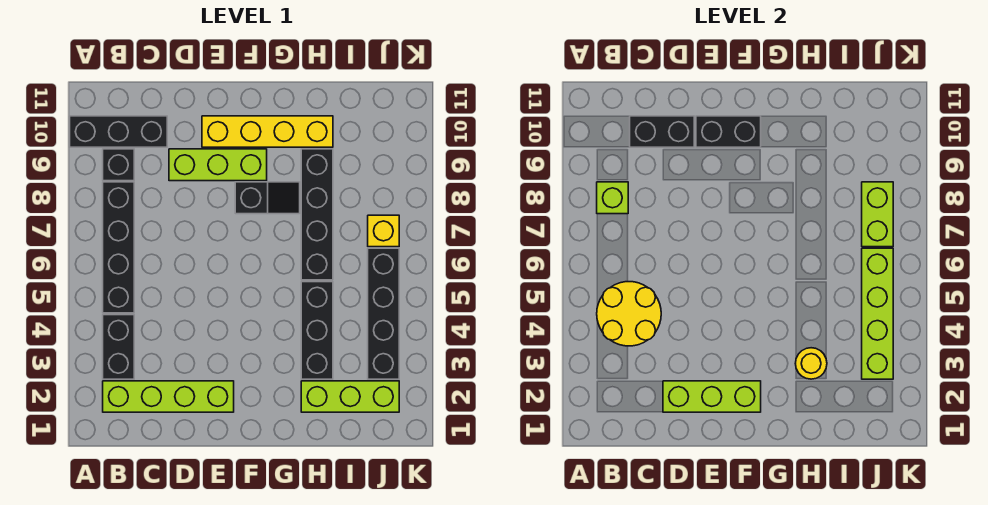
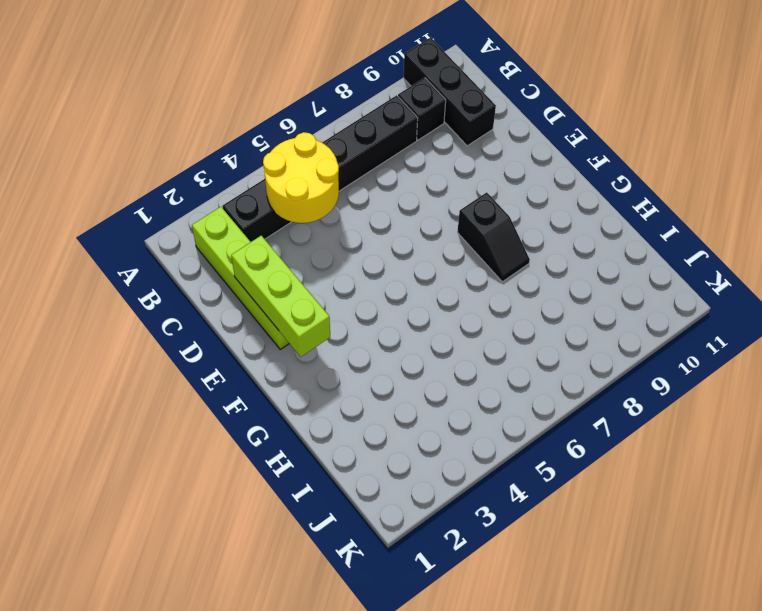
none -> lime 1x3 brick [169,149,267,181]
none -> yellow 1x4 brick [202,116,333,147]
none -> lime 1x3 brick [301,381,399,412]

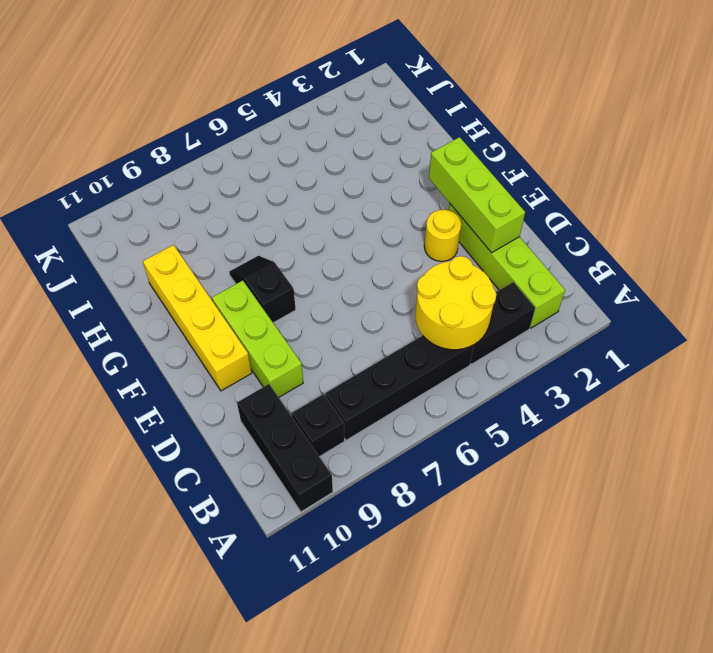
yellow 1x1 round brick [424,210,461,261] -> yellow 1x1 round brick moved to [795,348,827,379]
none -> lime 1x3 brick [301,381,399,412]
none -> black 1x3 brick [301,282,333,379]
none -> black 1x4 brick [301,149,333,280]

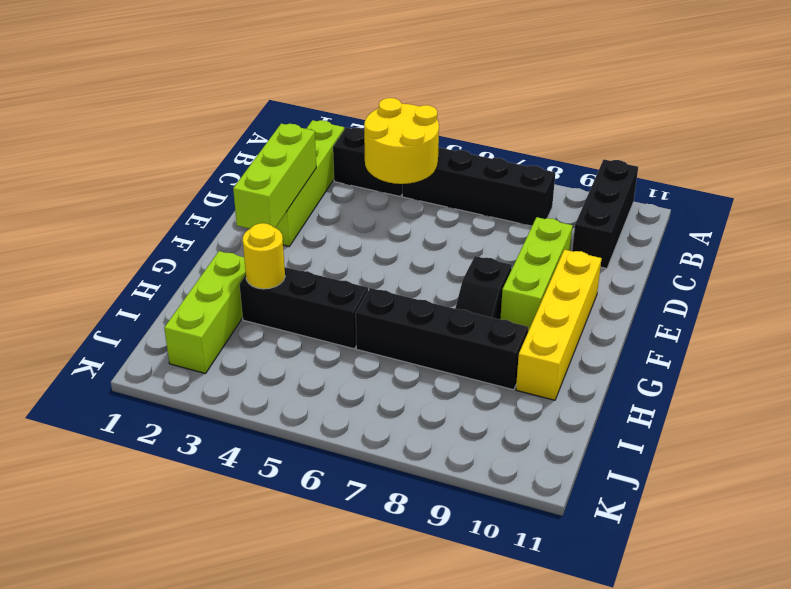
none -> black 1x1 brick [103,149,134,181]
none -> black 1x4 brick [368,248,399,379]
none -> yellow 1x1 brick [368,215,399,247]

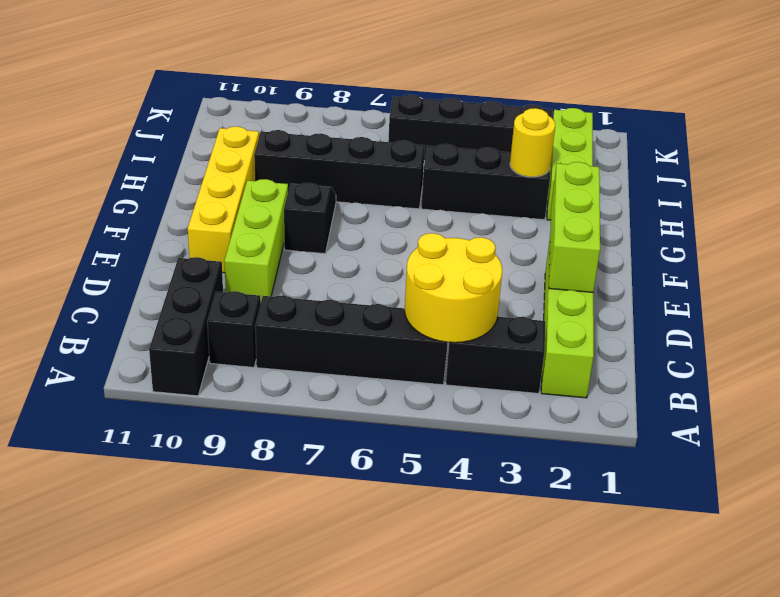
none -> yellow 1x1 brick [368,215,399,247]
none -> lime 1x1 brick [597,182,628,214]
none -> black 1x2 brick [630,116,694,147]

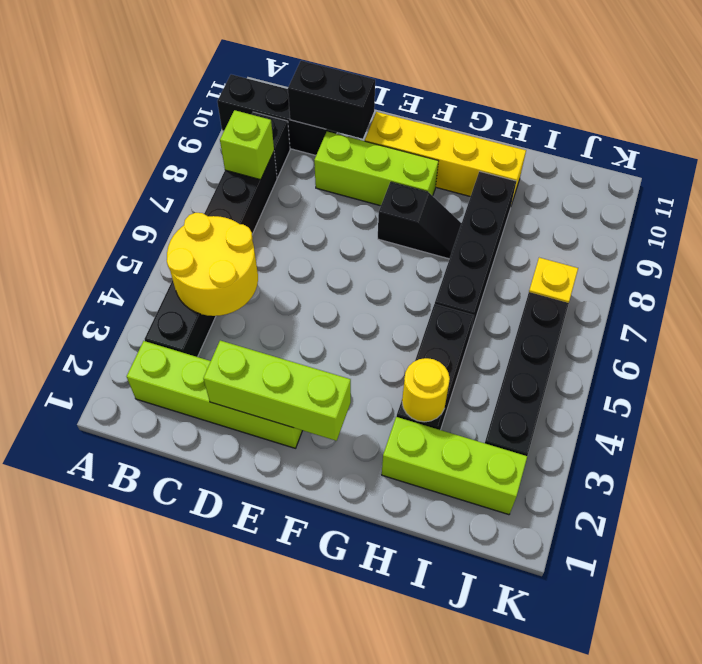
none -> black 1x2 brick [696,116,761,147]
none -> lime 1x4 brick [862,248,893,379]
none -> lime 1x2 brick [862,182,893,247]

